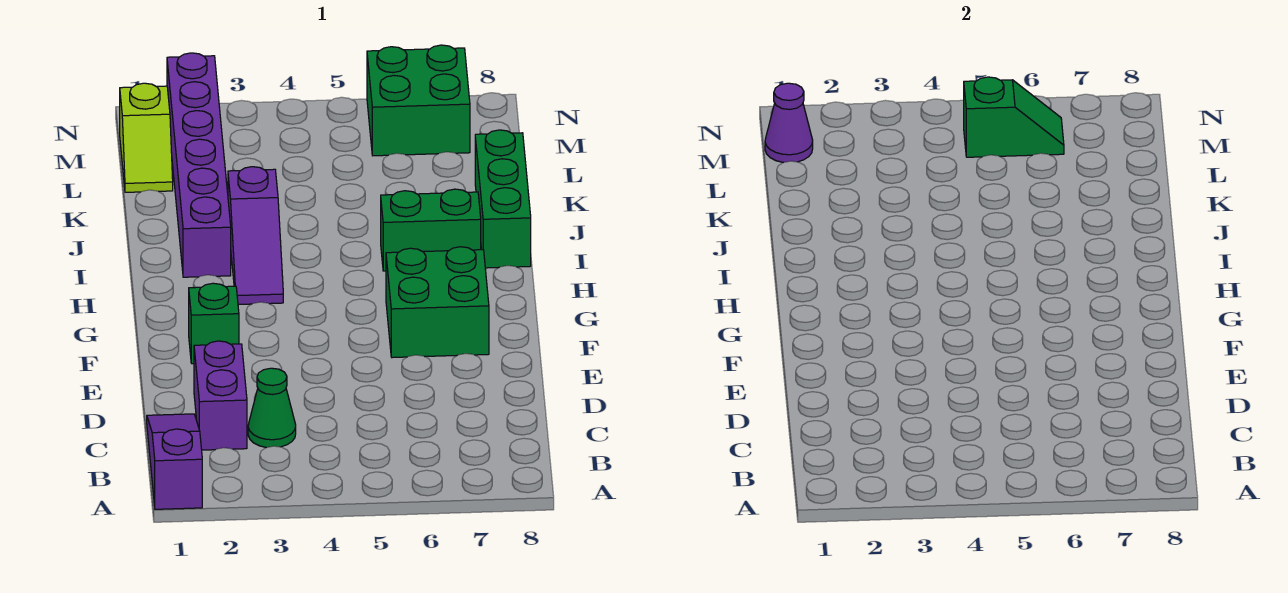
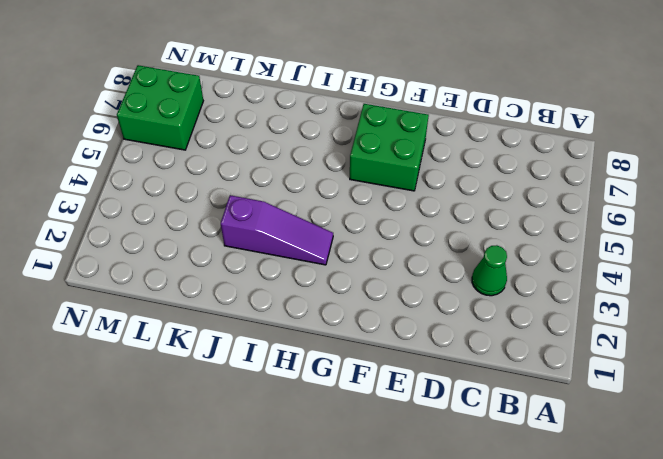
none -> purple 1x3 slope [147,414,202,509]
none -> purple 1x2 brick [194,341,247,450]
none -> green 1x1 brick [189,283,239,364]

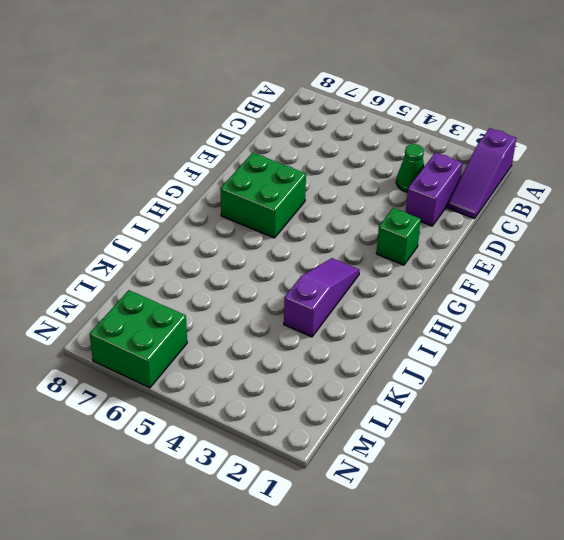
none -> purple 1x6 brick [167,53,231,277]
none -> green 1x2 brick [381,189,481,271]
none -> green 1x3 brick [475,130,531,268]

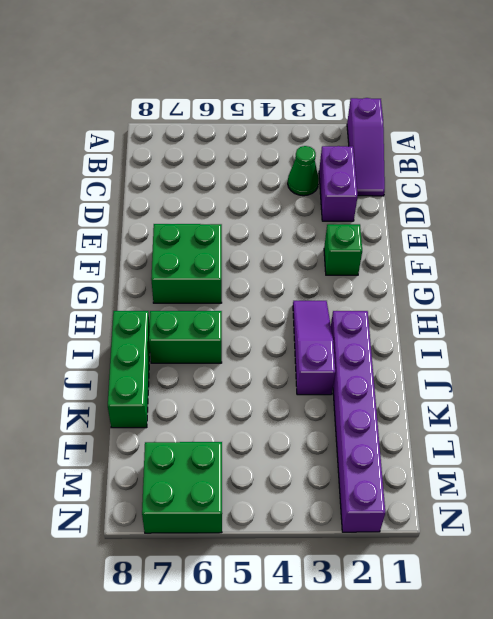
none -> lime 1x2 slope [120,83,173,192]
none -> purple 1x1 cone [765,83,813,163]
none -> green 1x2 slope [964,77,1064,157]

